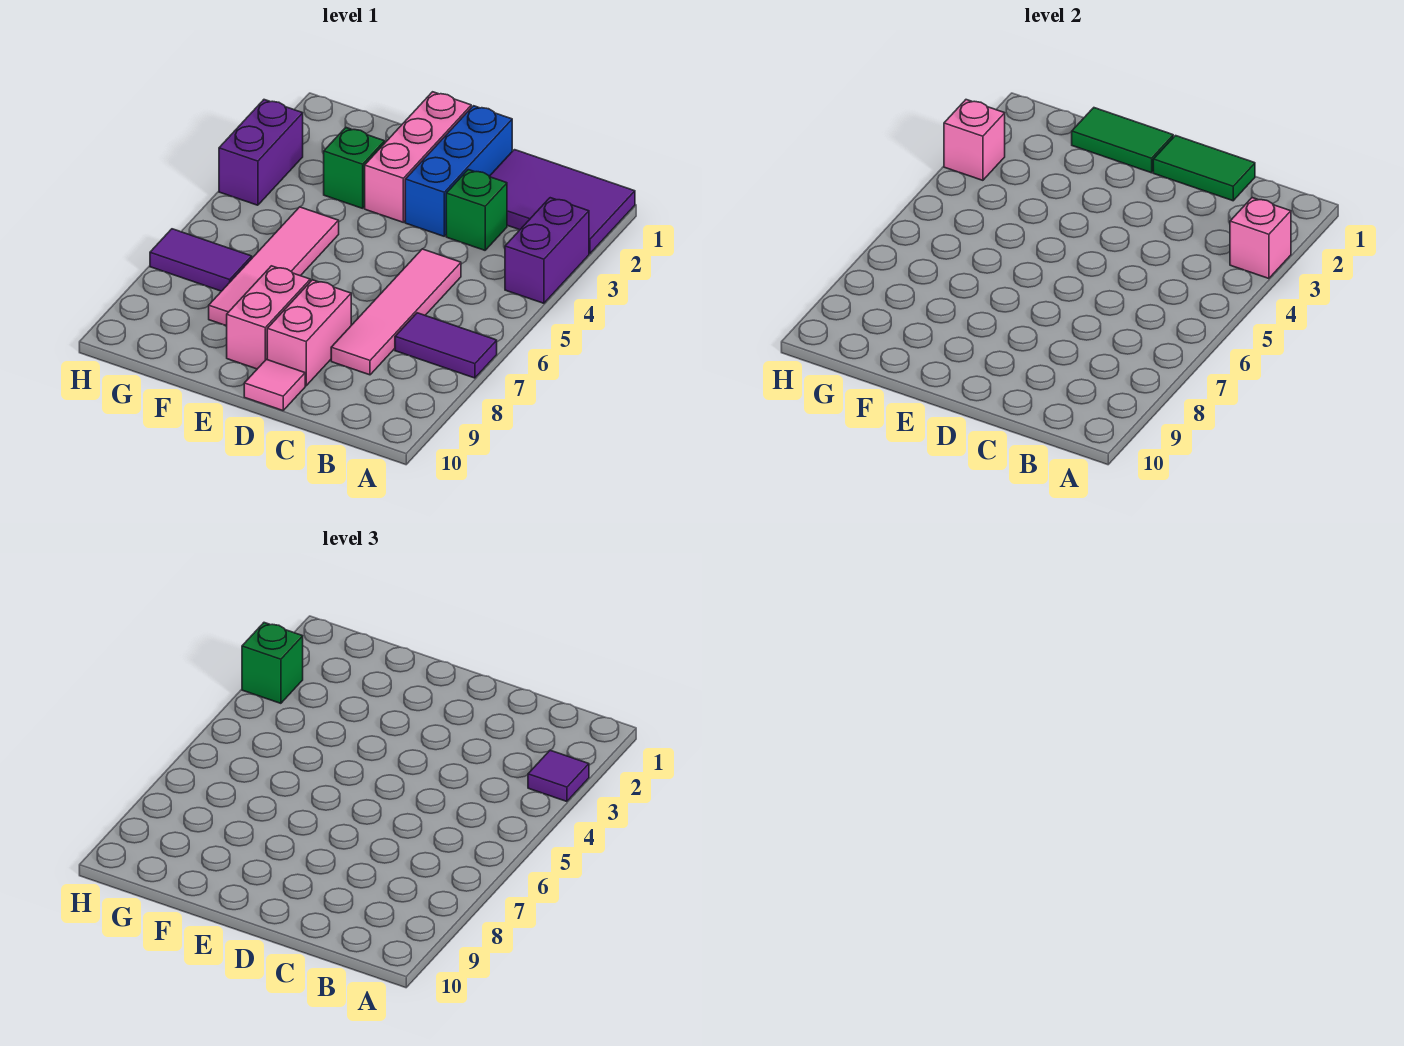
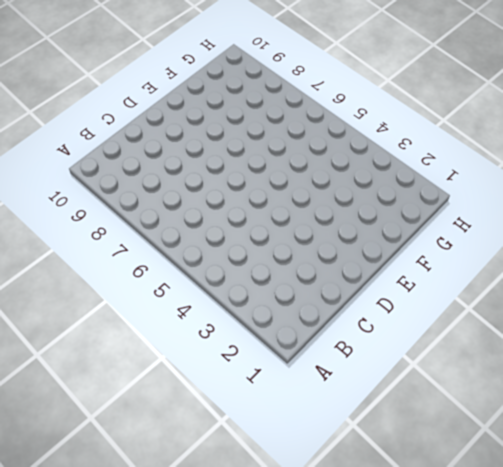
none -> purple 2x3 tile [489,150,635,254]
none -> purple 1x2 brick [505,198,589,303]
none -> purple 1x2 tile [395,313,497,378]

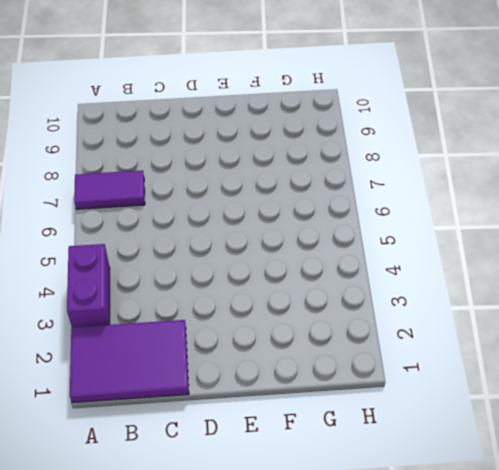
none -> green 1x1 brick [446,170,507,250]
none -> pink 1x4 tile [331,249,461,375]
none -> blue 1x3 brick [405,106,512,236]

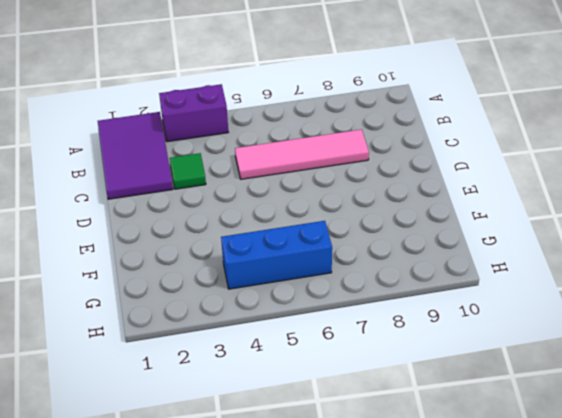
green 1x1 tile [170,153,206,189] -> green 1x1 brick [446,170,507,250]
blue 1x3 brick [221,221,332,289] -> blue 1x3 brick moved to [405,106,512,236]
none -> purple 1x2 tile [395,313,497,378]
none -> pink 1x2 brick [267,280,351,386]
none -> pink 1x1 tile [244,359,305,411]

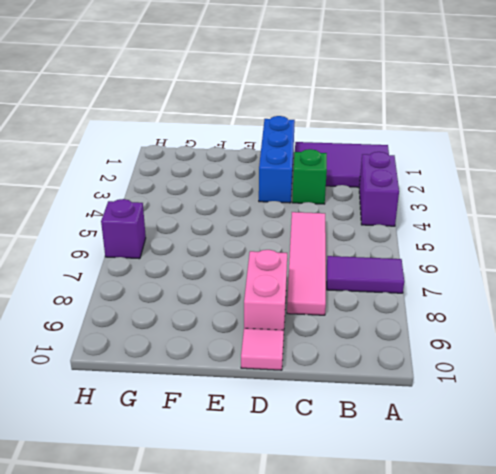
purple 1x1 brick [101,199,146,259] -> none
none -> pink 1x3 brick [365,92,471,222]
none -> pink 1x2 brick [227,266,310,369]
none -> green 1x1 brick [324,128,385,208]

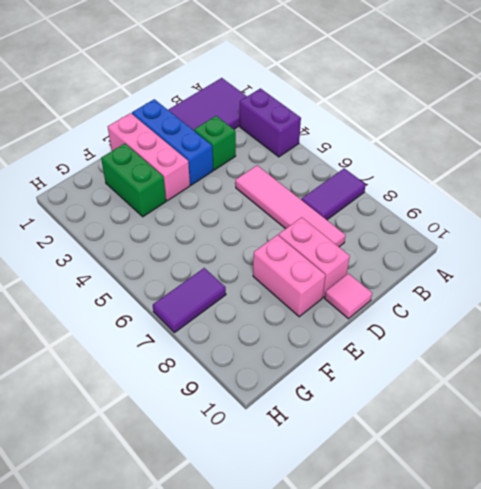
green 1x2 brick [101,144,166,217] -> green 1x1 brick [324,128,385,208]
none -> pink 1x4 tile [209,207,339,326]
none -> purple 1x2 brick [219,100,303,205]
none -> pink 1x1 brick [1230,198,1291,279]

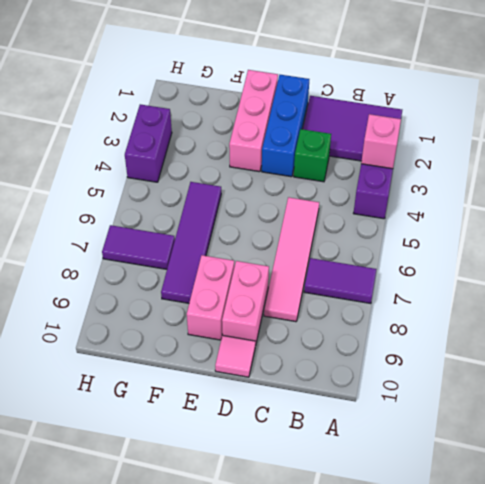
purple 1x4 tile [161,182,221,303] -> pink 1x4 tile [209,207,339,326]
none -> green 1x1 brick [324,128,385,208]
none -> green 1x2 tile [1153,136,1255,201]
none -> green 1x2 tile [1072,108,1173,173]

